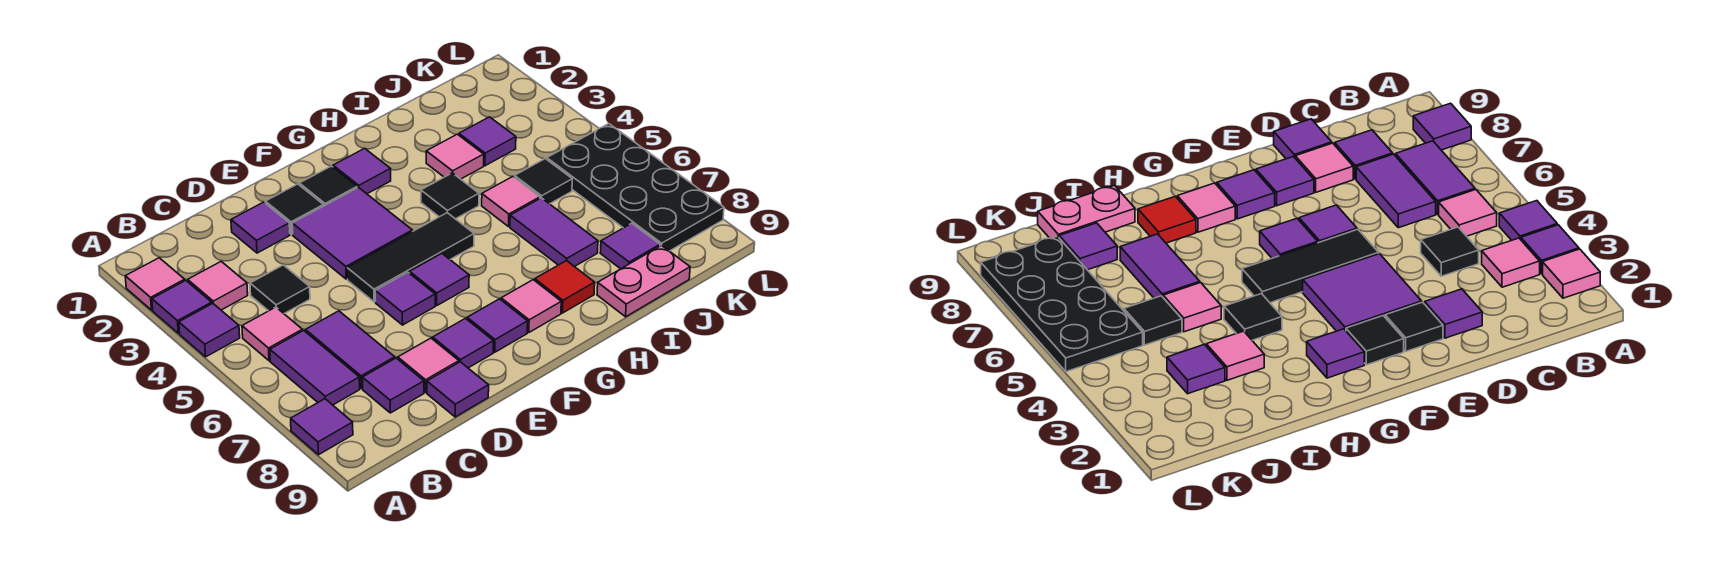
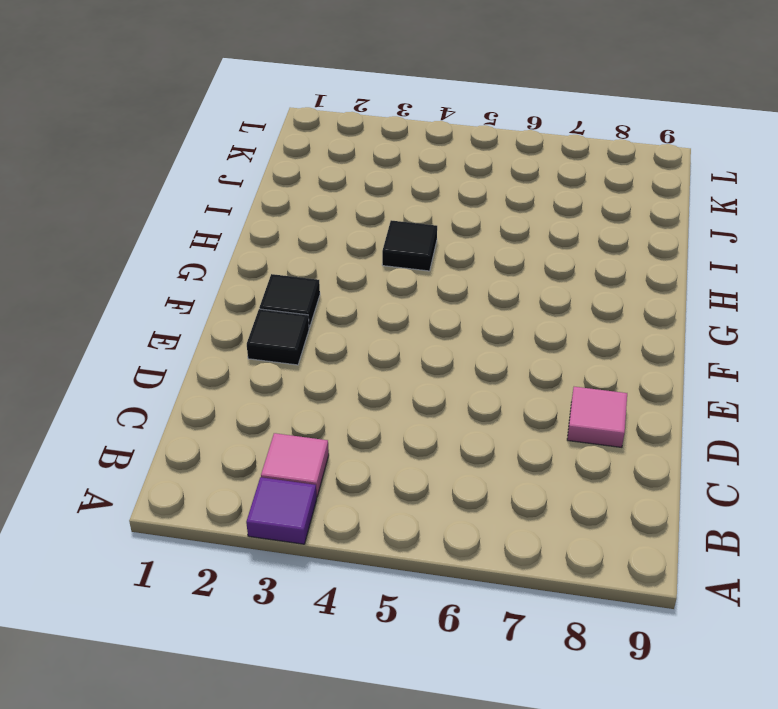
none -> pink 1x1 tile [125,258,185,310]
none -> purple 1x1 tile [179,304,240,357]
none -> purple 1x1 tile [291,399,353,455]
none -> pink 1x1 tile [242,307,302,361]

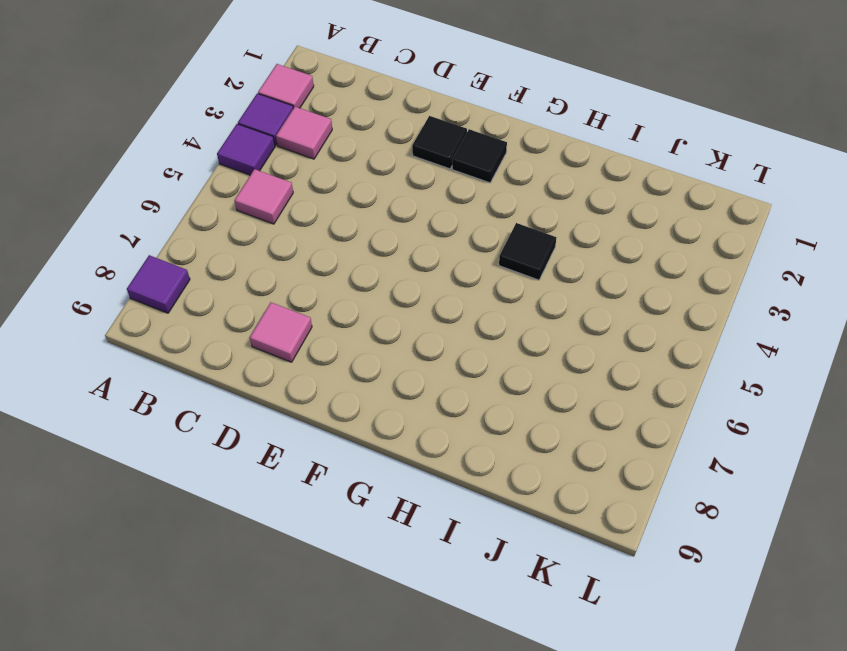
none -> purple 1x2 tile [270,331,360,405]
none -> black 1x1 tile [250,265,310,313]
none -> purple 1x2 tile [305,311,395,389]
none -> purple 1x1 tile [362,358,424,413]

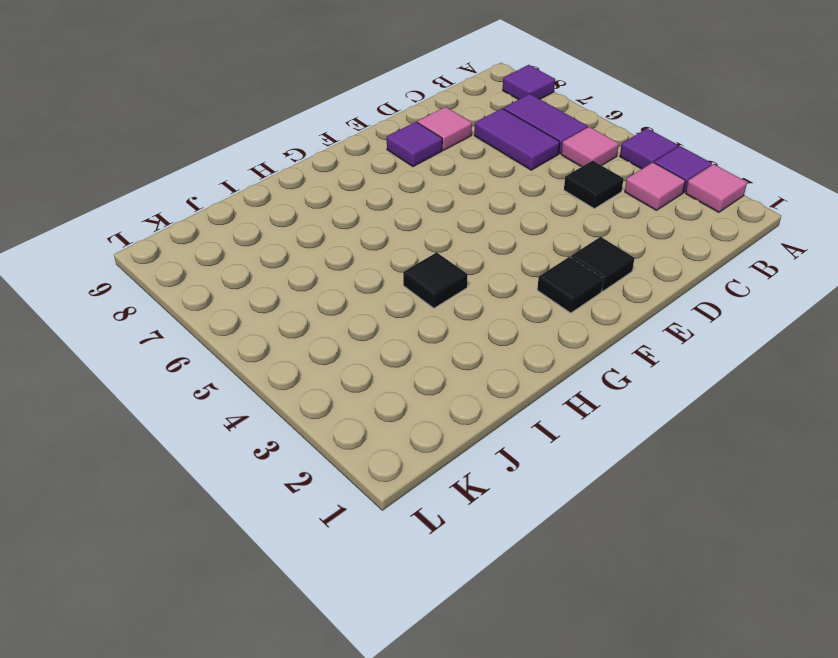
none -> purple 1x1 tile [362,358,424,413]
none -> purple 1x1 tile [231,202,290,253]
none -> purple 1x1 tile [427,362,489,417]
none -> purple 2x2 tile [292,188,412,279]

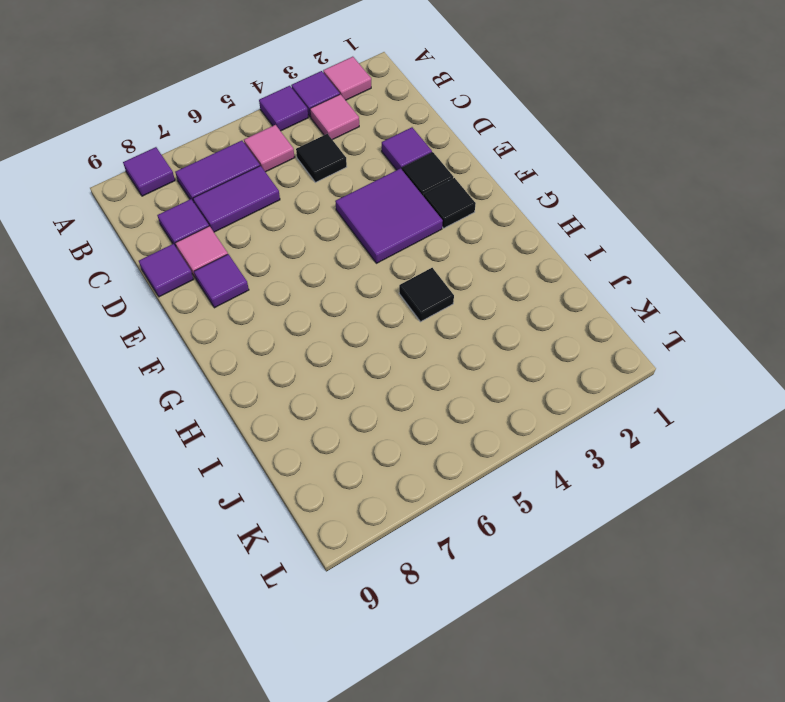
none -> black 1x3 tile [347,213,474,302]
none -> purple 1x1 tile [375,273,435,325]
none -> purple 1x1 tile [410,254,469,305]
none -> purple 1x1 tile [467,299,528,352]

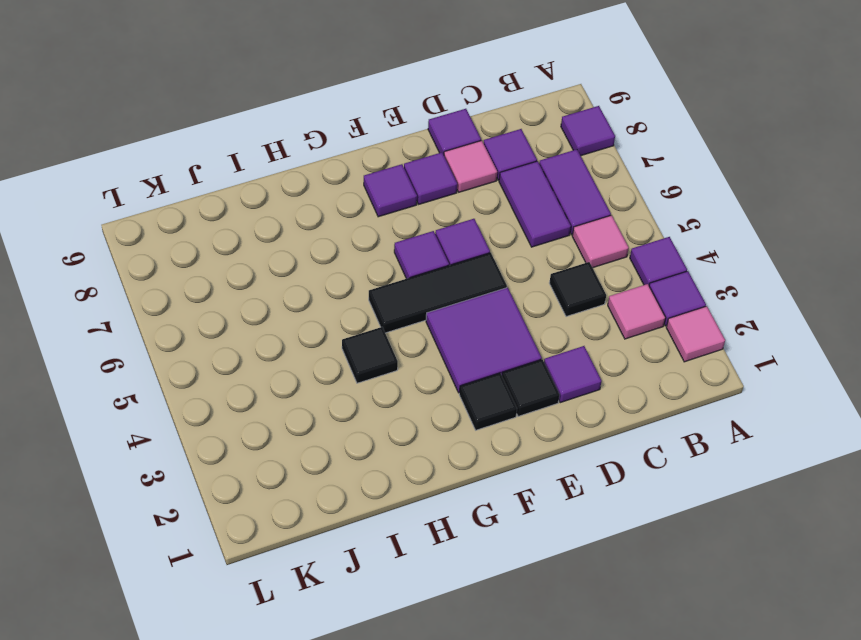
none -> purple 1x1 tile [333,148,391,194]
none -> pink 1x1 tile [501,280,561,332]
none -> red 1x1 tile [535,261,595,313]
none -> pink 1x1 tile [426,134,484,179]

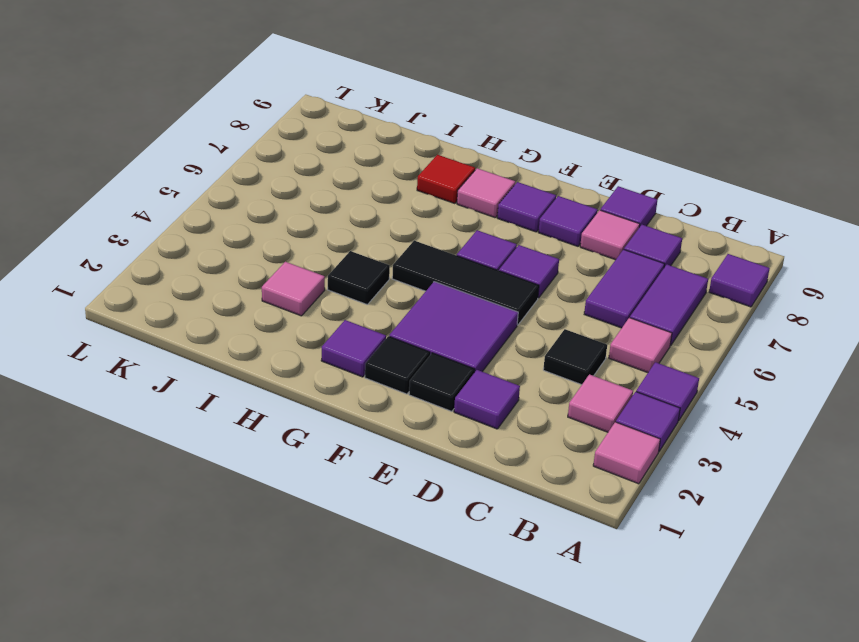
none -> pink 1x1 tile [482,177,540,227]
none -> purple 1x2 tile [510,198,598,267]
none -> pink 1x2 plate [597,245,690,317]
none -> purple 1x1 tile [459,117,516,166]

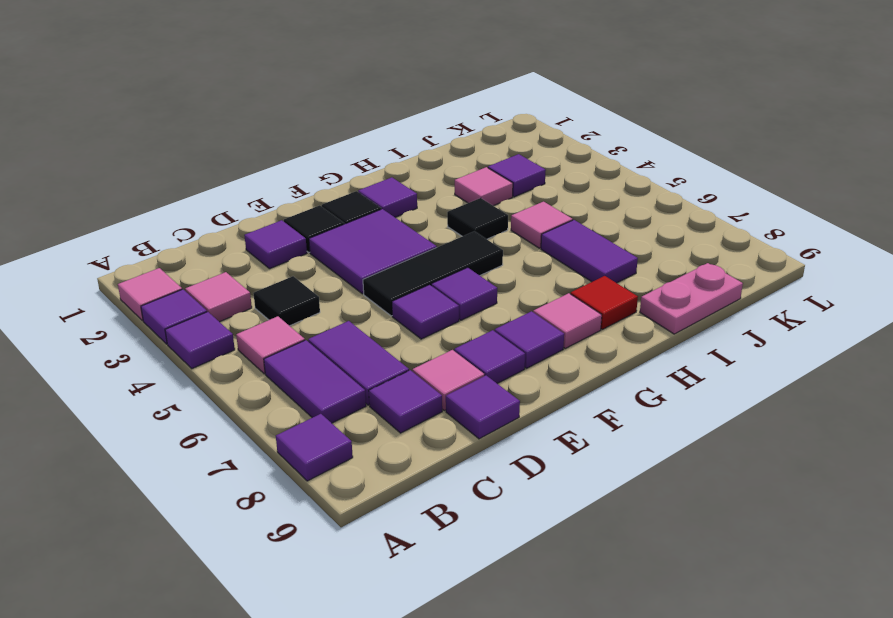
none -> black 1x1 tile [515,159,572,204]
none -> purple 1x1 tile [600,223,660,269]
none -> black 2x4 plate [547,124,724,251]

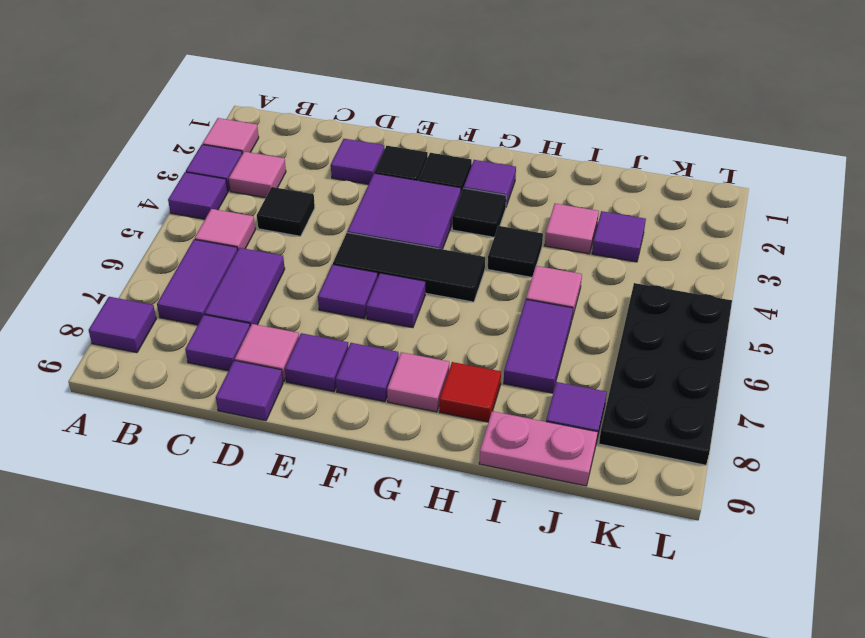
black 1x1 tile [452,188,506,237] -> black 1x1 tile moved to [515,159,572,204]

